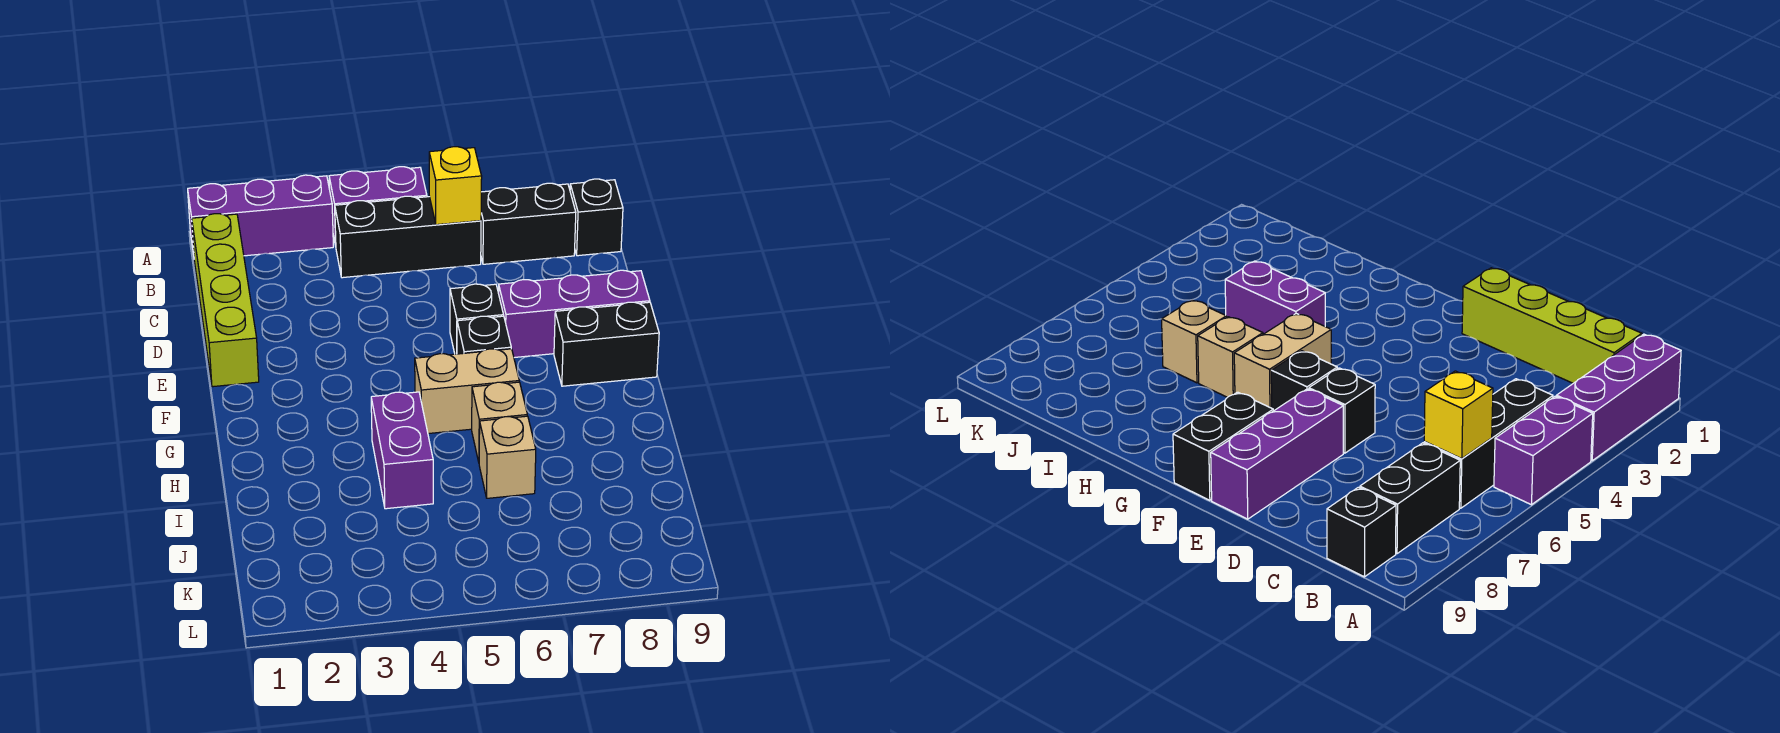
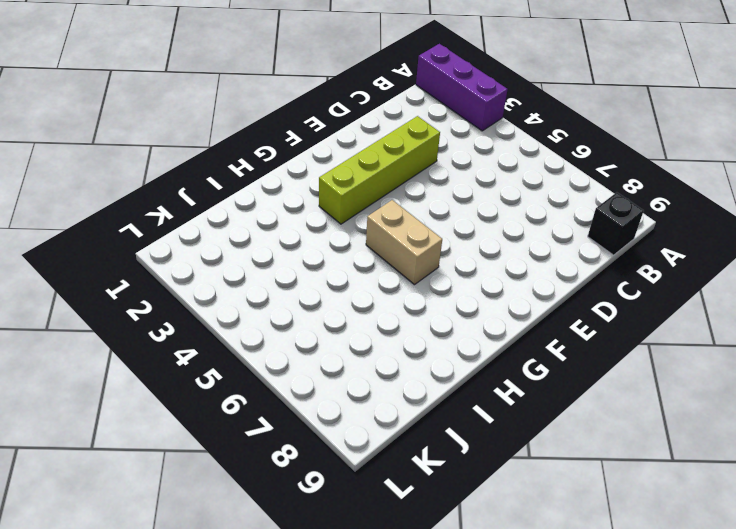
lime 1x4 brick [319,116,440,224] -> lime 1x4 brick moved to [192,214,259,387]
none -> purple 1x2 brick [329,167,427,246]
none -> black 1x3 brick [335,196,481,278]
none -> black 1x2 brick [481,183,576,264]

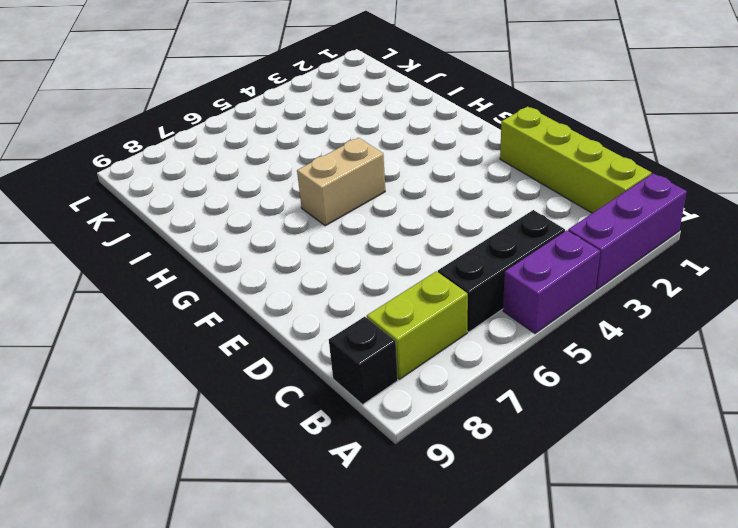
lime 1x2 brick [367,271,468,379] -> black 1x2 brick [481,183,576,264]
none -> black 1x1 brick [450,284,504,354]
none -> purple 1x3 brick [498,270,650,358]
none -> black 1x1 brick [457,316,511,354]

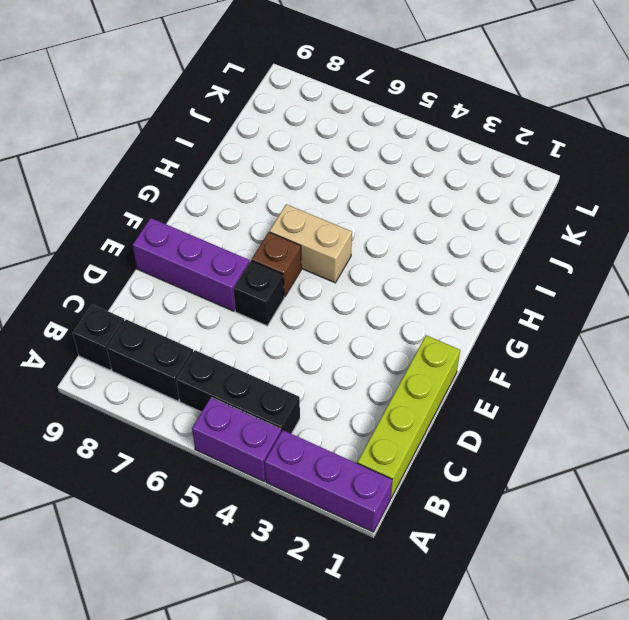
brown 1x1 brick [252,232,301,297] -> black 1x1 brick [457,316,511,354]
none -> black 1x2 brick [554,302,659,386]
none -> purple 1x2 brick [371,392,433,509]
none -> tan 1x1 brick [472,382,527,462]

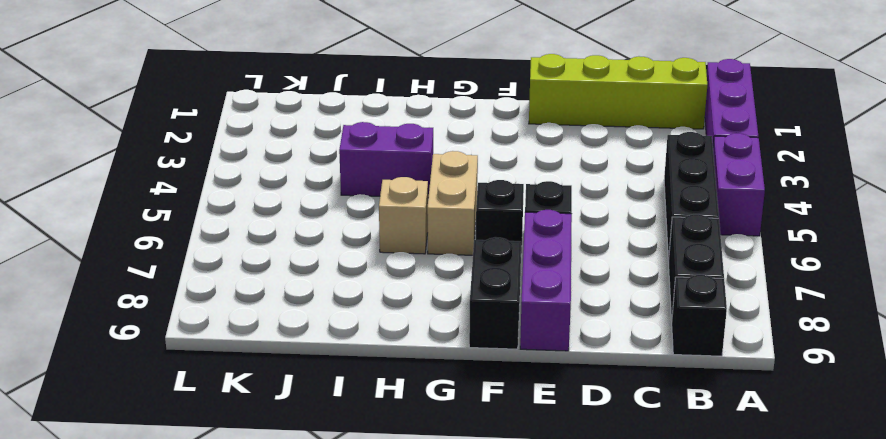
none -> tan 1x1 brick [479,416,536,498]
none -> yellow 1x1 brick [429,147,482,225]

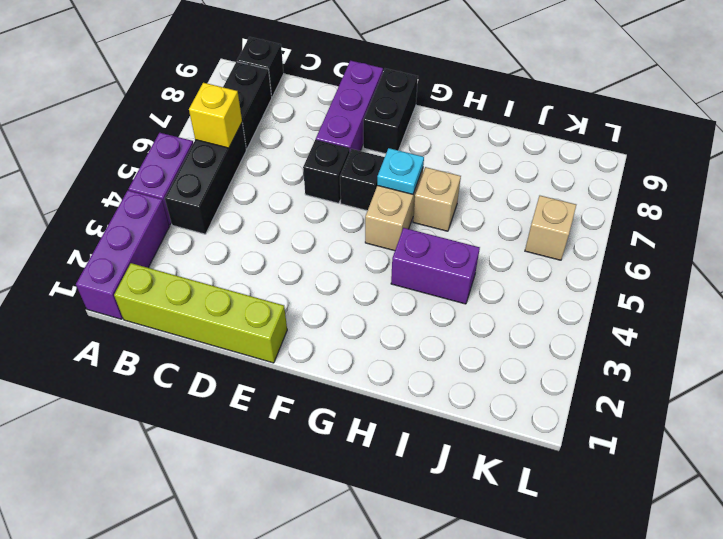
cyan 1x1 plate [377,148,424,194] -> none
tan 1x1 brick [525,196,576,260] -> tan 1x1 brick moved to [479,416,536,498]

